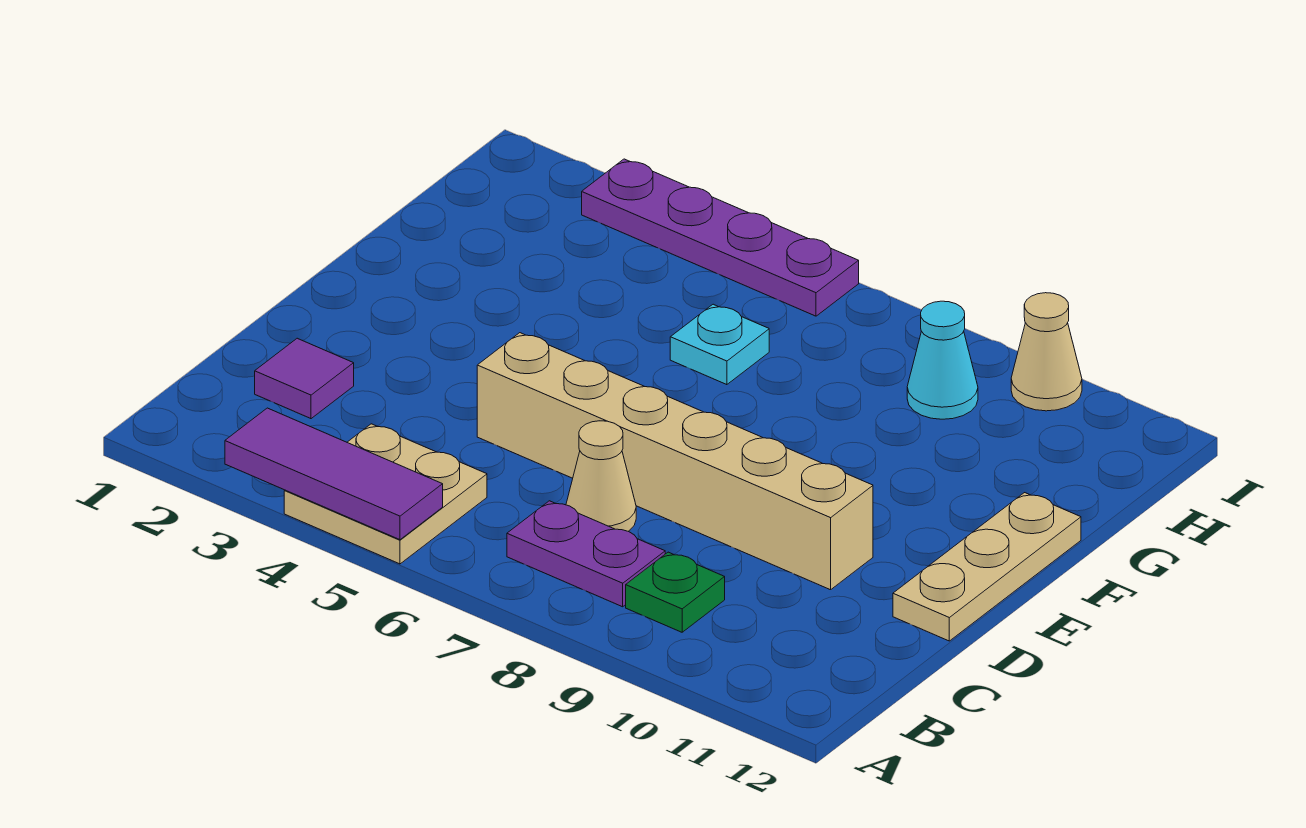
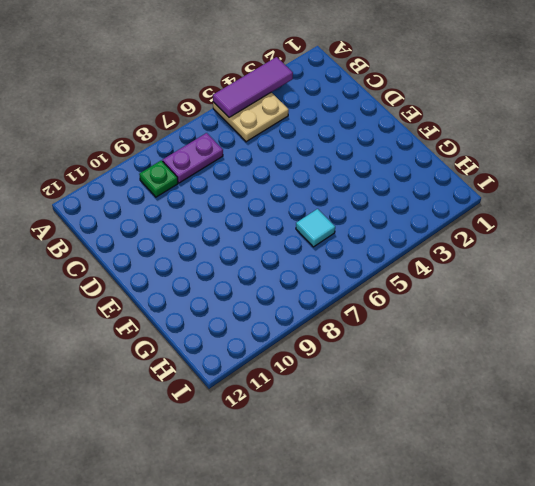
cyan 1x1 tile [296,209,335,247] -> cyan 1x1 plate [670,304,769,385]
none -> purple 1x1 tile [255,338,354,419]
none -> tan 1x1 cone [566,421,636,531]
none -> tan 1x6 brick [477,333,873,590]

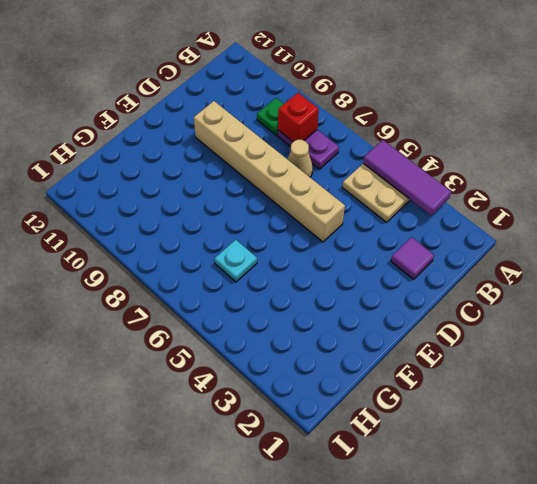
red 1x1 brick [278,93,319,142] -> none
none -> tan 1x3 plate [893,493,1081,641]
none -> cyan 1x1 cone [907,301,978,419]
none -> purple 1x4 plate [582,159,859,316]

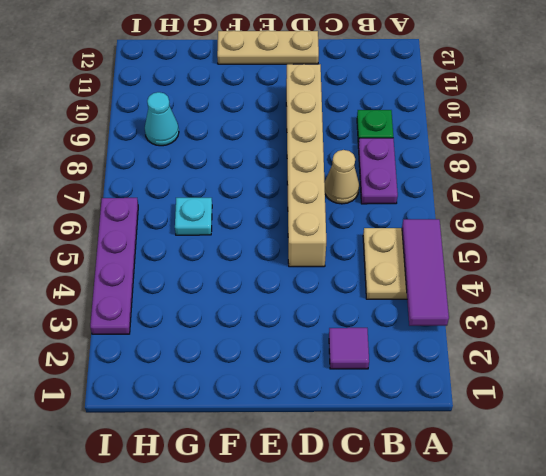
none -> tan 1x1 cone [1011,293,1082,411]

